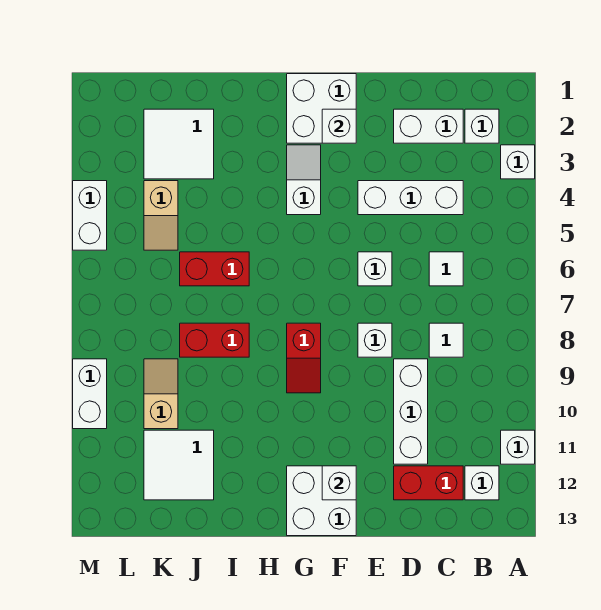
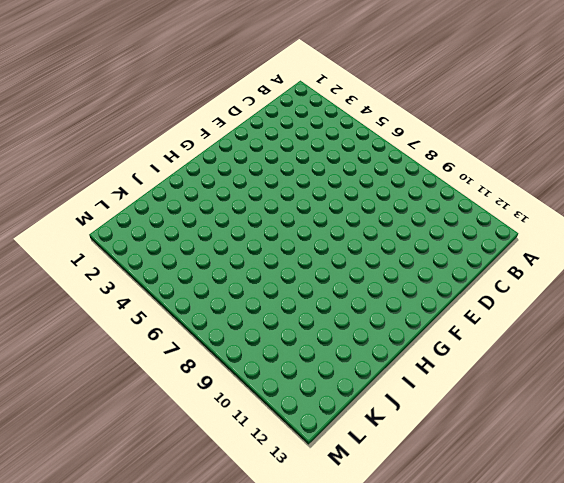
none -> white 1x1 brick [501,145,535,179]
none -> white 1x1 brick [501,430,535,464]
none -> white 1x1 brick [465,109,499,143]

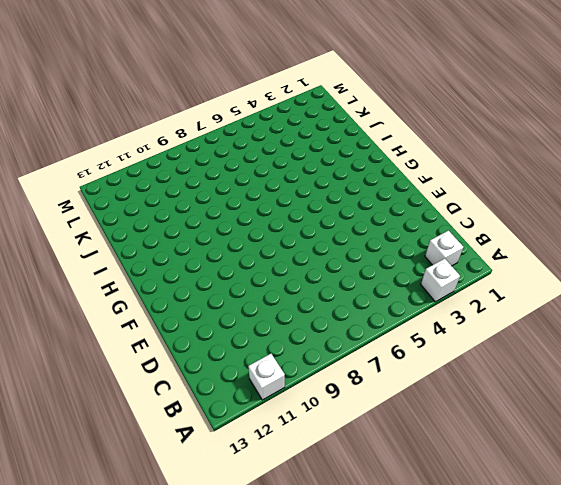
none -> white 1x1 brick [465,466,499,500]
none -> white 1x2 brick [394,109,463,143]
none -> white 1x3 brick [358,181,463,215]

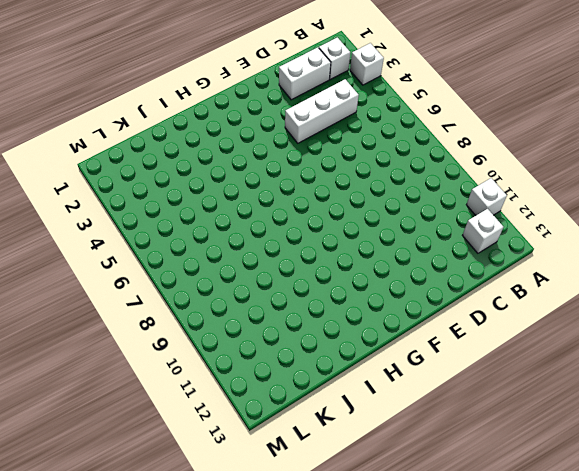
none -> white 1x1 tile [429,252,463,286]
none -> white 1x1 tile [429,323,463,357]
none -> red 1x2 brick [394,466,463,500]

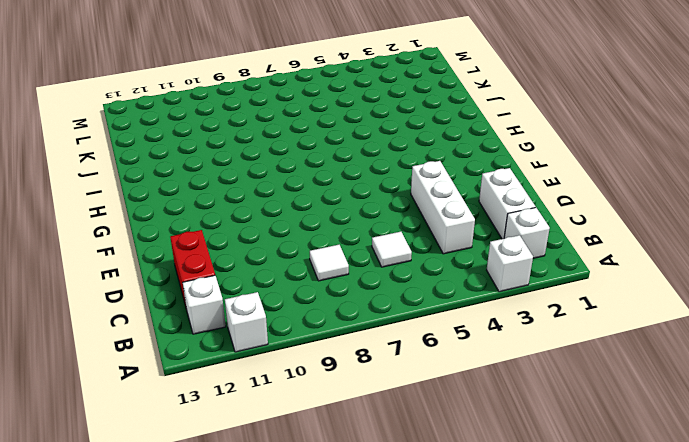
none -> white 1x3 brick [394,359,428,464]
none -> white 1x1 brick [358,252,392,286]
none -> white 1x1 brick [358,323,392,357]

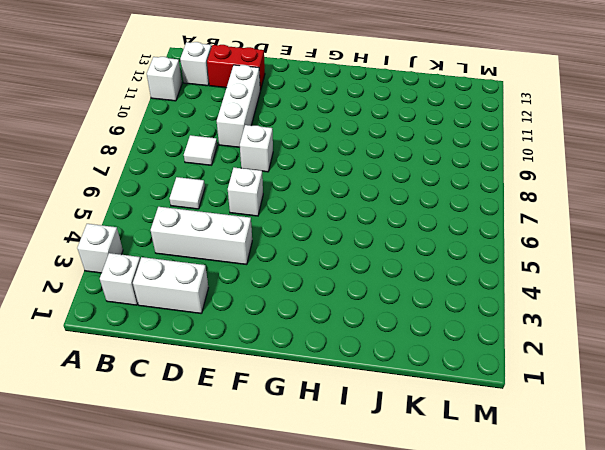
none -> white 2x2 brick [287,74,356,143]
none -> white 2x2 brick [287,466,356,536]
none -> white 1x2 slope [287,145,321,215]

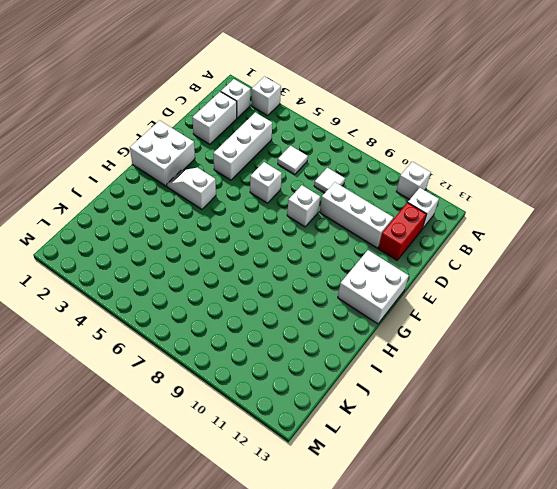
none -> red 1x2 slope [287,323,321,393]
none -> red 1x2 brick [180,252,249,286]
none -> red 1x2 brick [180,323,249,357]

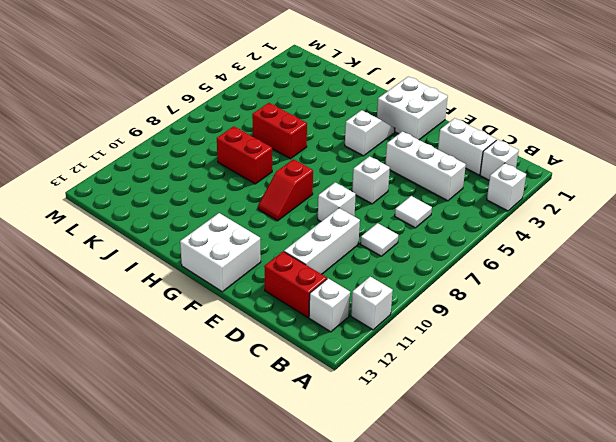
none -> white 2x2 tile [144,109,214,179]
none -> white 2x2 tile [144,430,214,500]
none -> tan 1x2 slope [144,181,178,250]

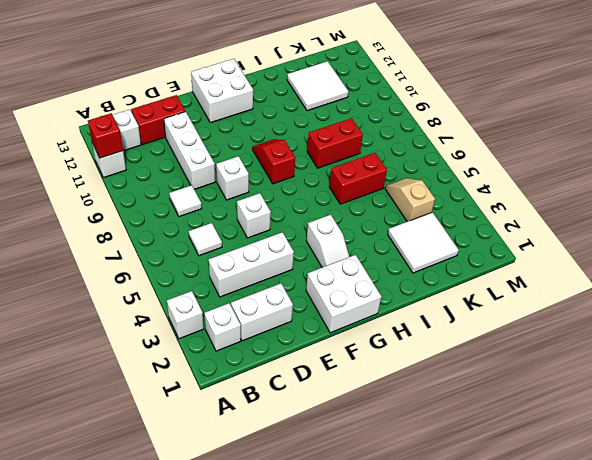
red 1x1 brick [88,113,123,158] -> none
none -> tan 1x2 slope [144,359,178,429]
none -> white 1x2 brick [73,181,107,250]
none -> white 1x2 brick [73,359,107,429]

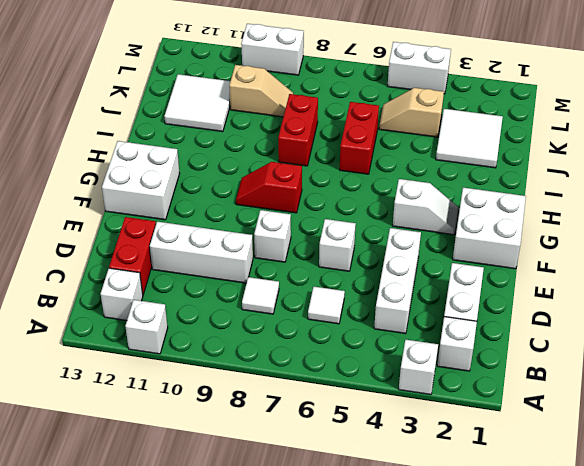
none -> white 1x1 brick [322,109,356,143]
none -> white 1x1 brick [322,466,356,500]

